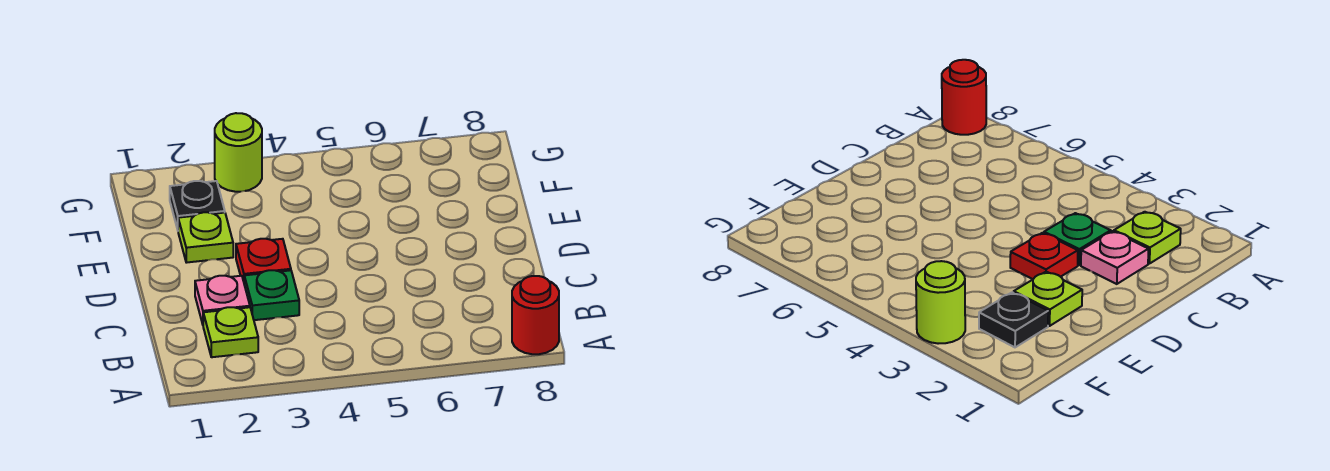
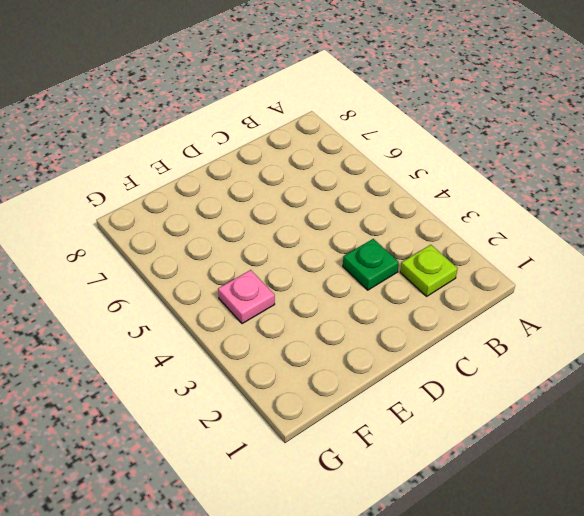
pink 1x1 plate [218,270,275,324] -> pink 1x1 plate moved to [195,276,250,324]
none -> red 1x1 round brick [512,276,559,354]
none -> red 1x1 plate [236,239,291,281]

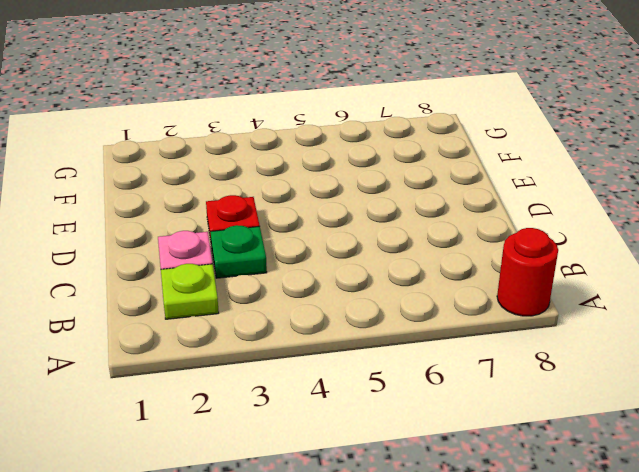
none -> lime 1x1 plate [178,212,233,263]
none -> black 1x1 plate [170,181,225,230]

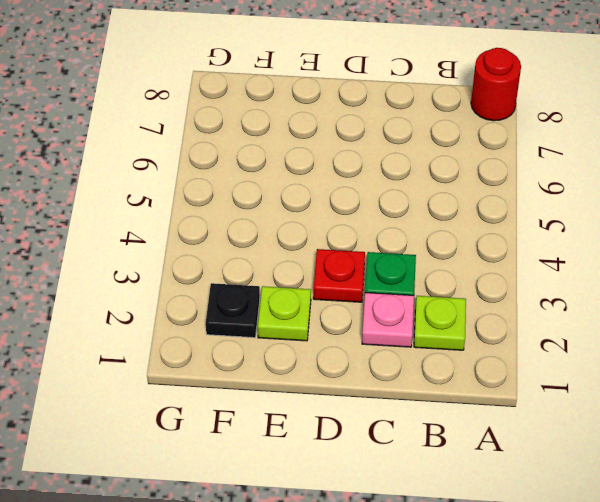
none -> lime 1x1 round brick [215,113,262,192]

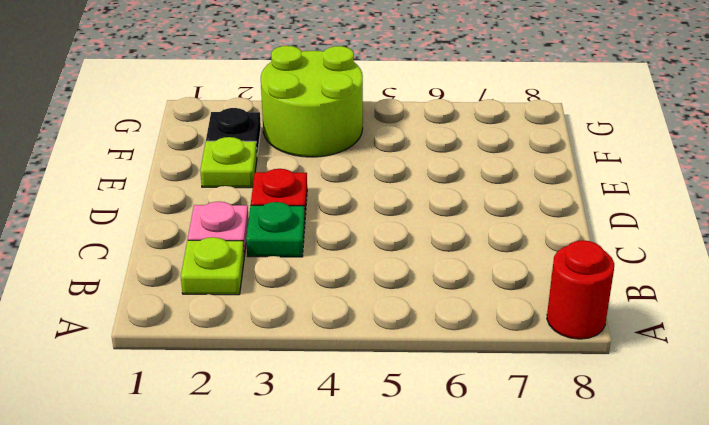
lime 2x2 round brick [261,46,363,157] -> lime 1x1 round brick [215,113,262,192]

